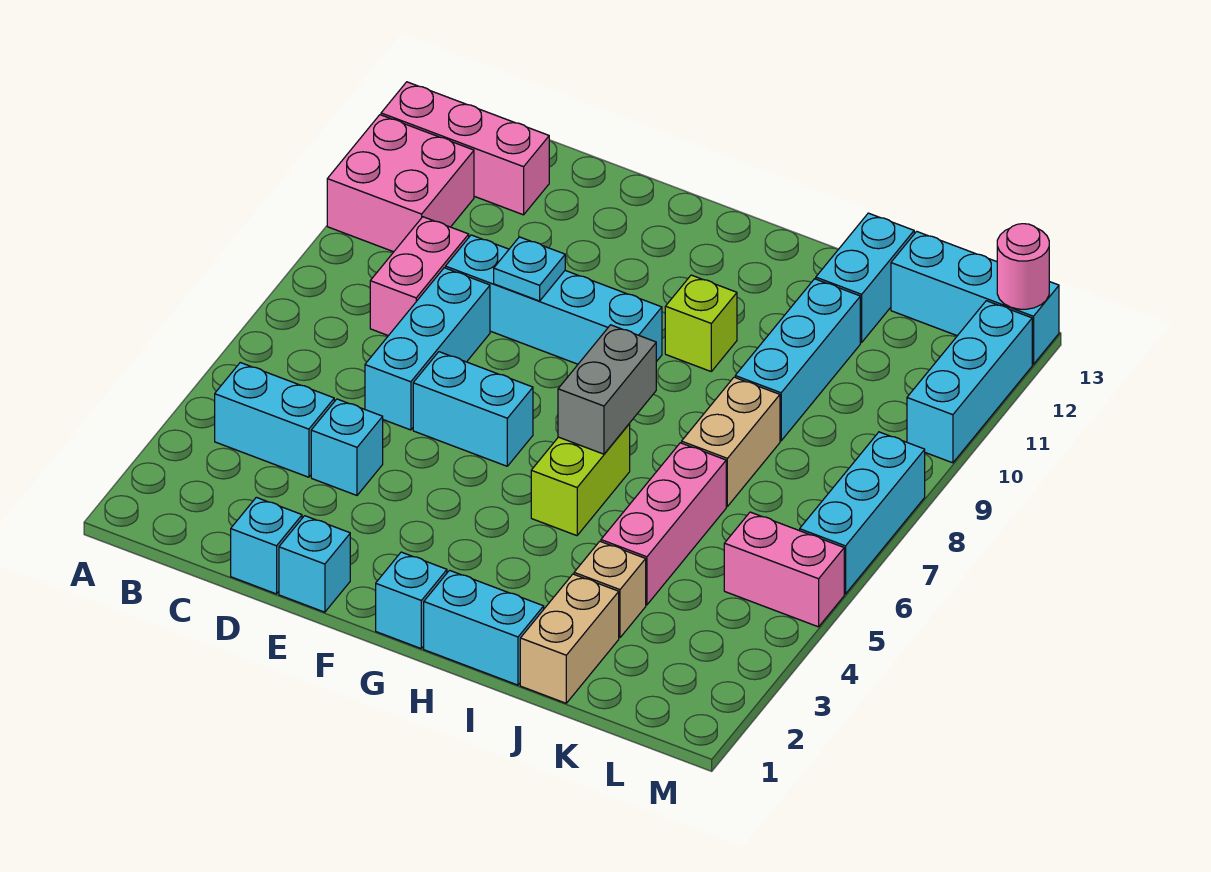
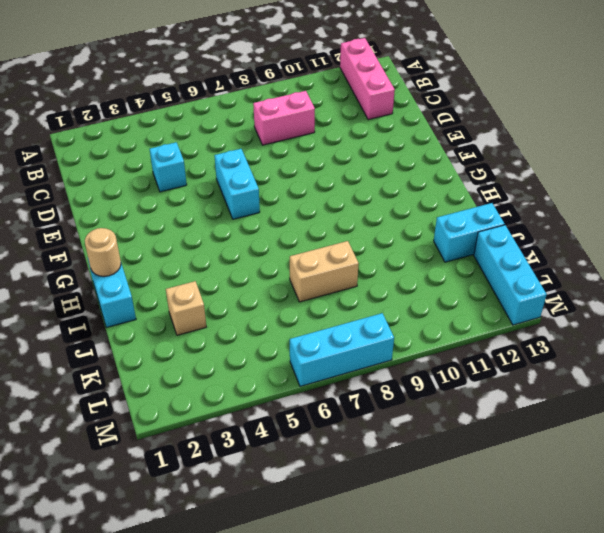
tan 1x1 round brick [85,228,121,277] -> none
none -> pink 2x2 brick [327,115,474,252]
none -> cyan 1x2 brick [215,363,334,477]
none -> cyan 1x1 brick [231,497,302,594]

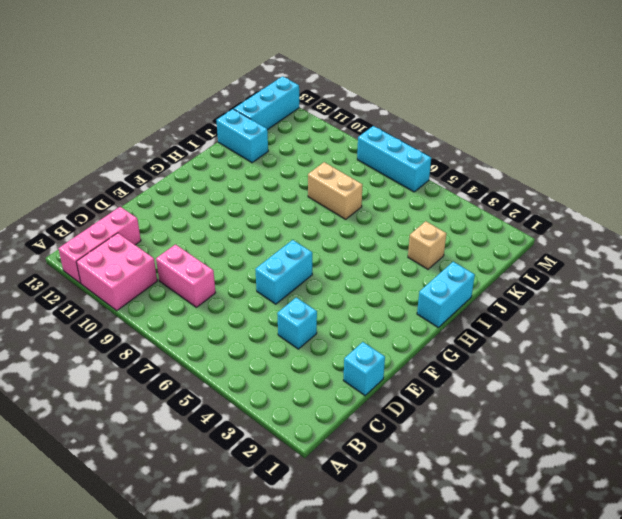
none -> cyan 1x2 brick [215,363,334,477]
none -> cyan 1x3 brick [365,268,490,430]
none -> cyan 1x4 brick [445,235,662,364]

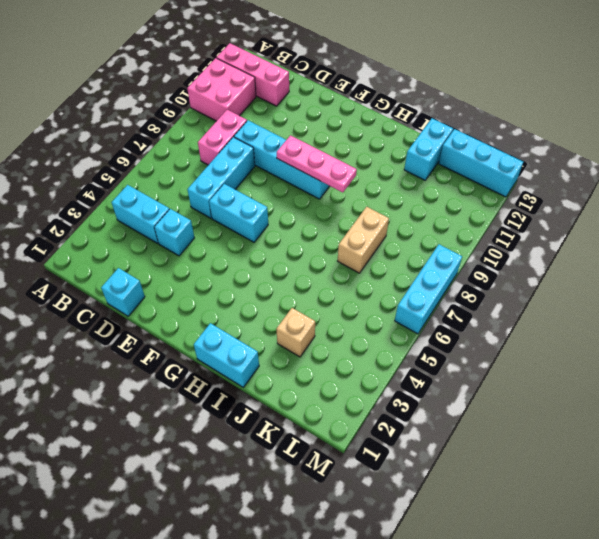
pink 1x3 plate [277,135,357,192] -> none
none -> cyan 1x1 brick [279,516,350,612]
none -> cyan 1x1 brick [376,552,447,648]
none -> lime 1x2 brick [531,424,630,536]

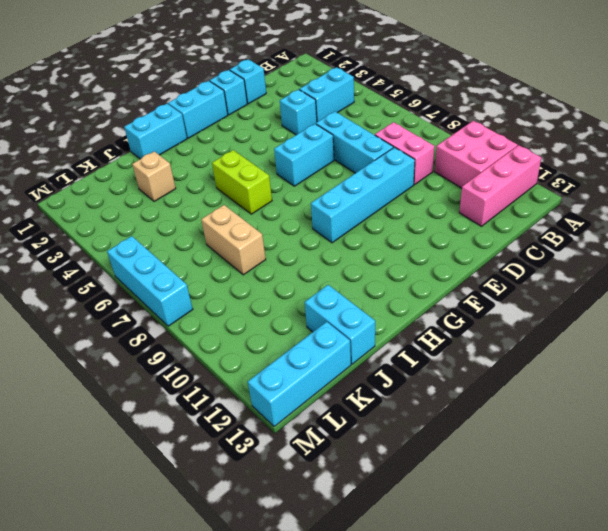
cyan 1x2 brick [168,81,228,138] -> cyan 1x1 brick [376,552,447,648]
none -> lime 1x1 brick [665,275,737,371]
none -> tan 1x2 brick [520,574,619,703]
none -> pink 1x3 brick [601,443,726,605]

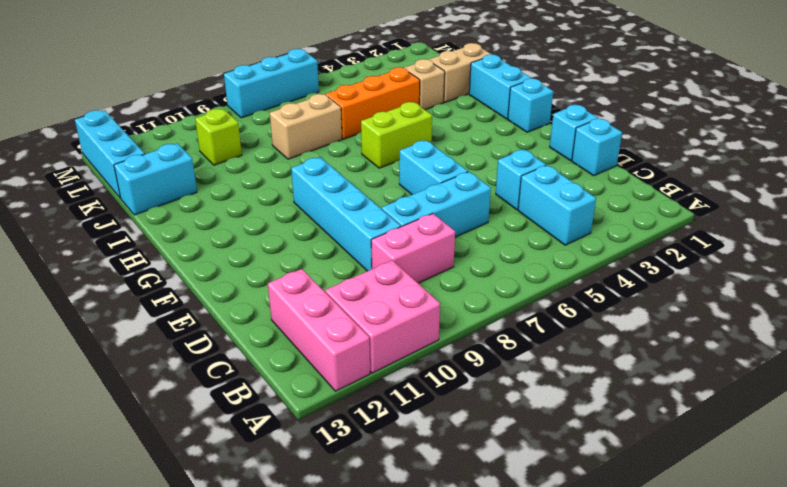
orange 1x3 brick [326,67,420,139] -> pink 1x3 brick [601,443,726,605]
lime 1x1 brick [195,109,242,165] -> lime 1x1 brick moved to [665,275,737,371]
none -> cyan 1x3 brick [735,279,860,441]
none -> pink 1x2 brick [724,512,844,627]
none -> cyan 1x3 brick [907,301,1032,463]

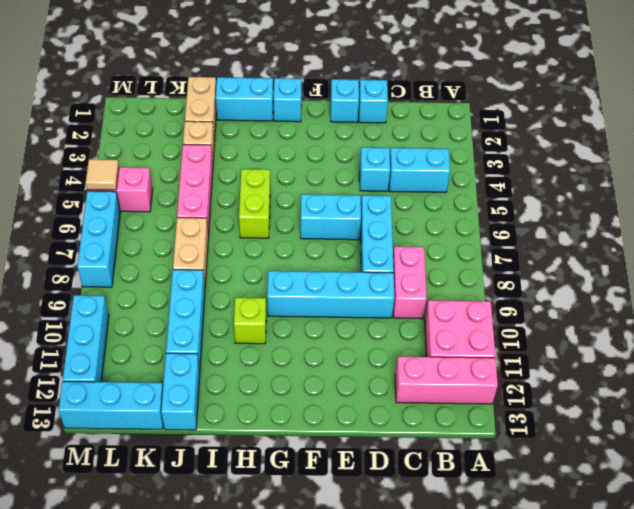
tan 1x1 tile [86,159,119,190] -> none
none -> cyan 1x1 plate [494,237,565,301]
none -> grey 1x2 brick [558,325,656,454]
none -> pink 1x1 round brick [997,224,1049,309]

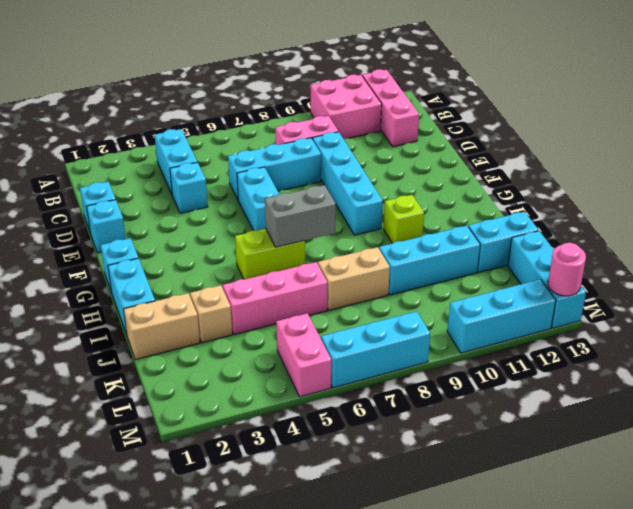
none -> cyan 1x1 plate [494,237,565,301]

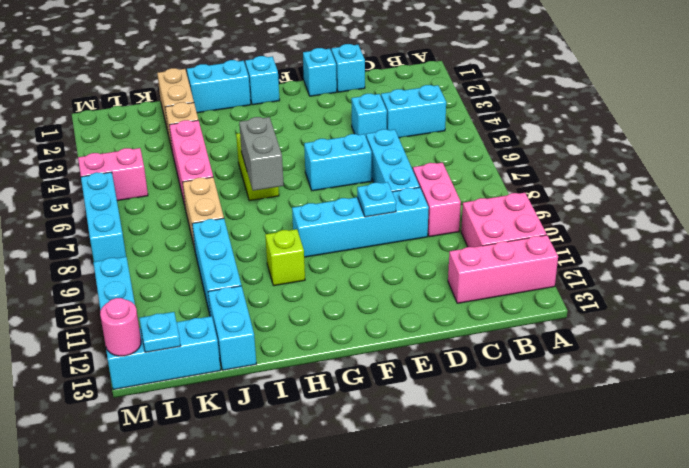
cyan 1x1 plate [139,312,180,352] -> none

